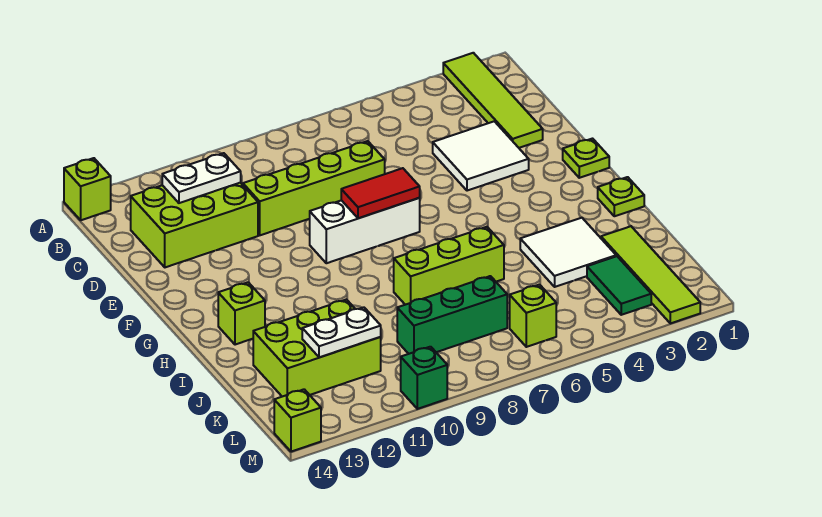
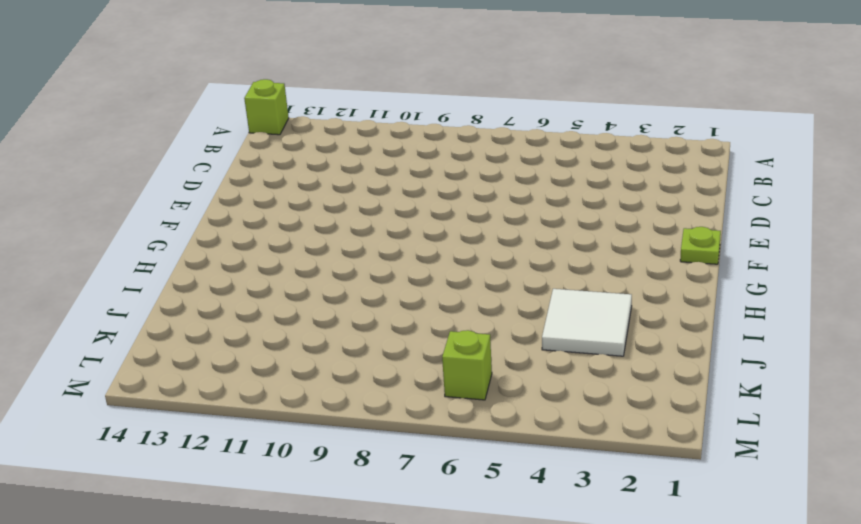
none -> lime 1x4 tile [443,53,543,148]
none -> lime 2x3 brick [131,183,258,267]
none -> white 2x2 tile [433,121,529,191]

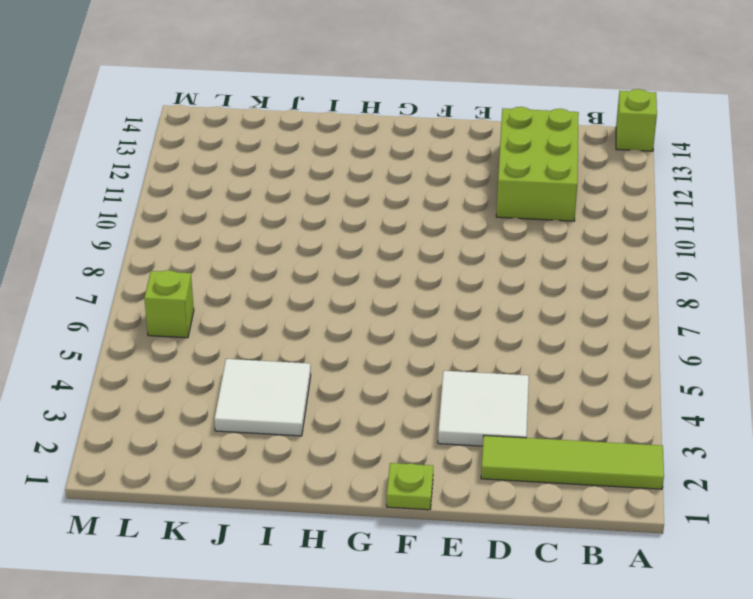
none -> lime 1x4 brick [243,141,385,235]
none -> white 1x3 brick [310,198,420,263]
none -> lime 1x1 plate [598,177,644,216]

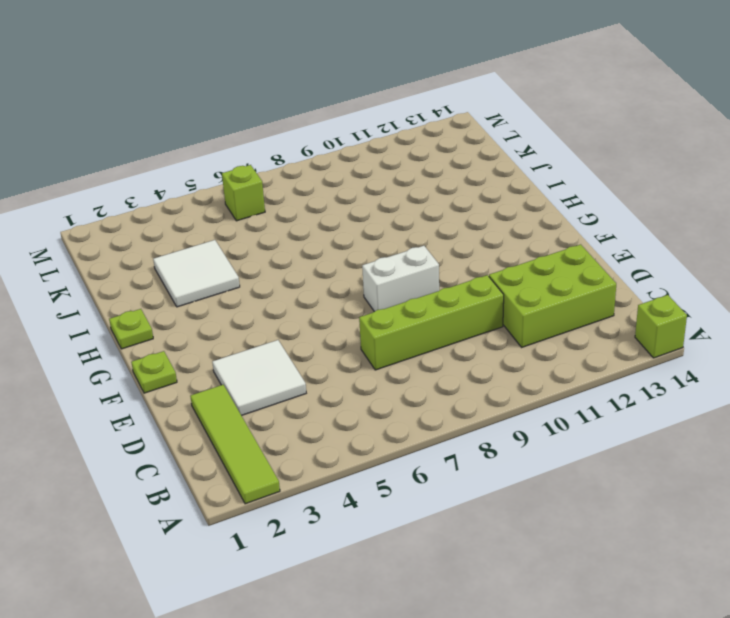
white 1x2 brick [362,246,439,312] -> white 1x3 brick [310,198,420,263]
none -> lime 1x1 brick [218,282,265,345]
none -> lime 1x3 brick [394,227,504,305]
none -> lime 1x4 tile [601,226,700,323]

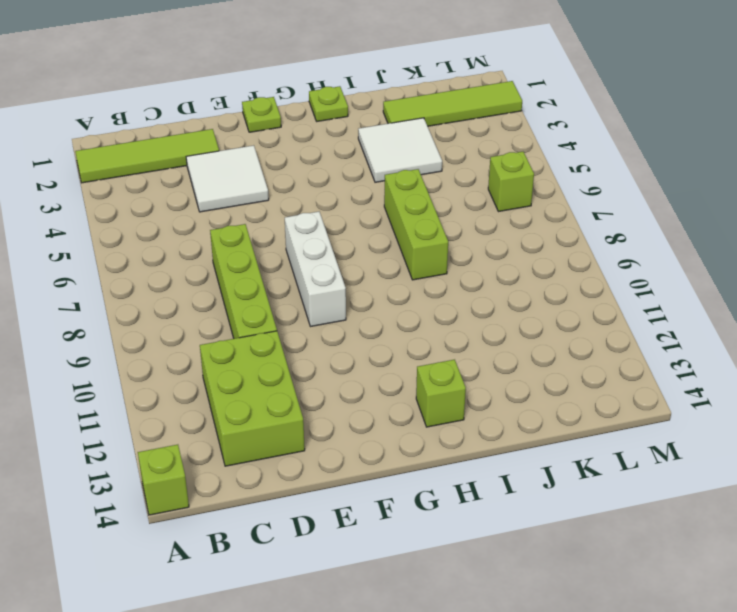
none -> lime 2x3 brick [253,300,381,397]
none -> green 1x2 tile [587,256,651,315]
none -> green 1x3 brick [397,276,507,354]

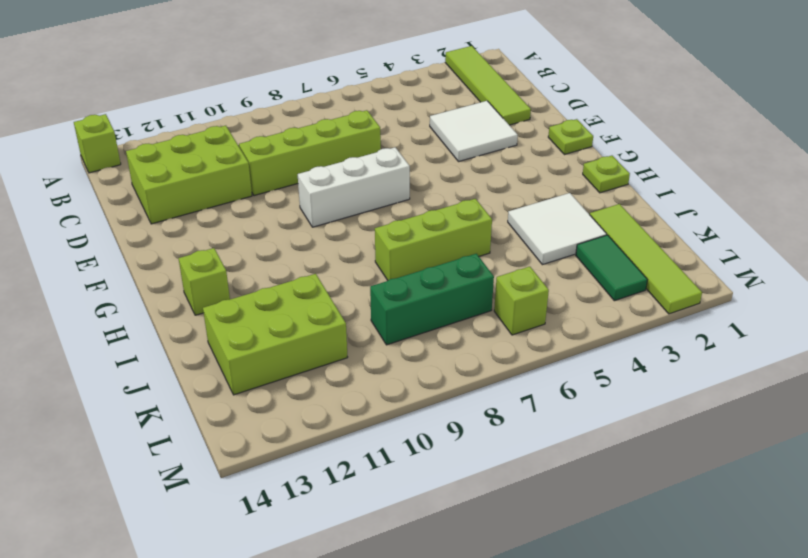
none -> green 1x1 brick [401,347,447,409]
none -> lime 1x1 brick [274,389,321,452]
none -> white 1x2 plate [162,153,241,203]

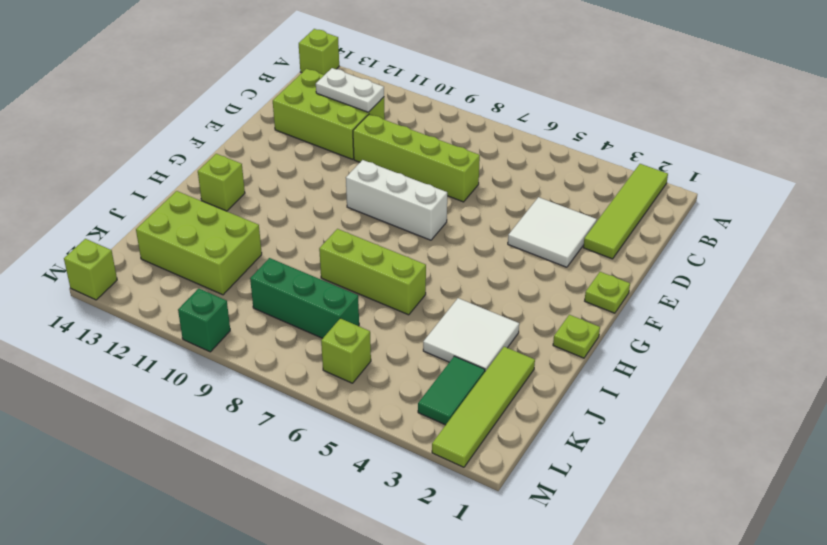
none -> red 1x2 tile [341,168,420,218]
none -> white 1x2 plate [302,307,381,357]

